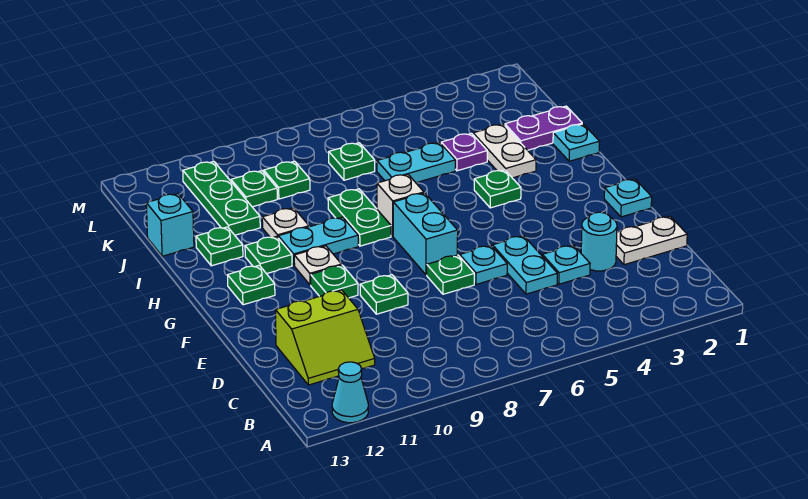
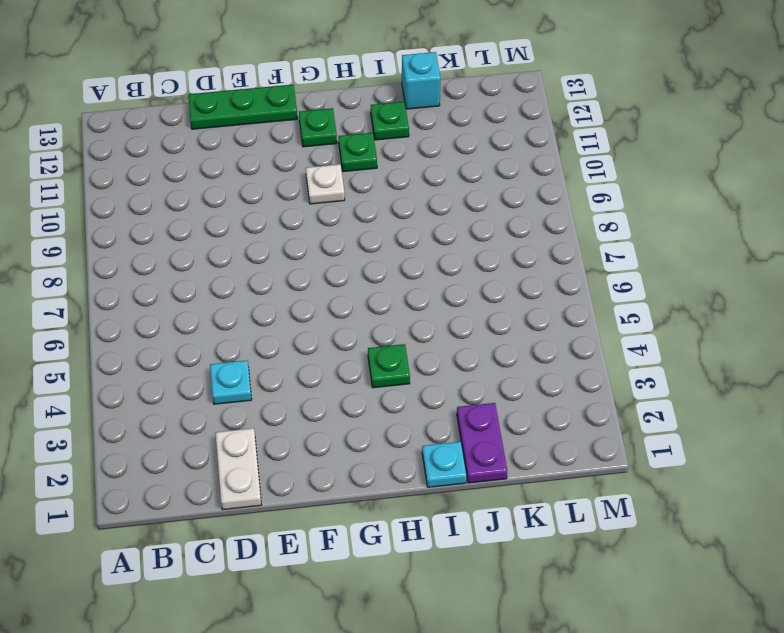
green 1x3 plate [188,85,297,129] -> green 1x3 plate moved to [183,162,260,235]
none -> cyan 1x1 cone [332,362,368,423]
none -> lime 2x2 slope [276,290,375,385]
none -> cyan 1x1 round brick [581,212,617,271]
none -> cyan 1x2 plate [493,236,557,294]

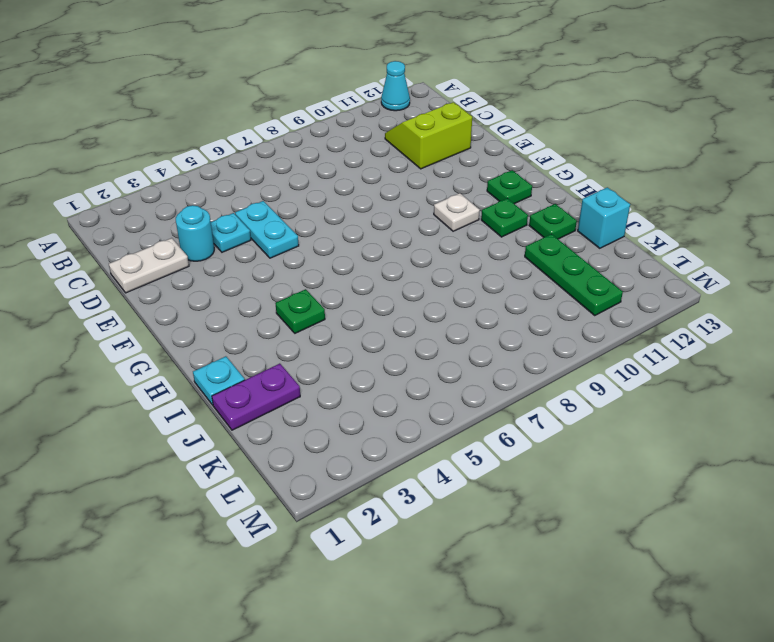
none -> cyan 1x1 plate [460,245,507,284]
none -> green 1x1 plate [427,255,474,294]
none -> green 1x1 plate [360,275,408,314]
none -> cyan 1x1 plate [604,179,652,217]

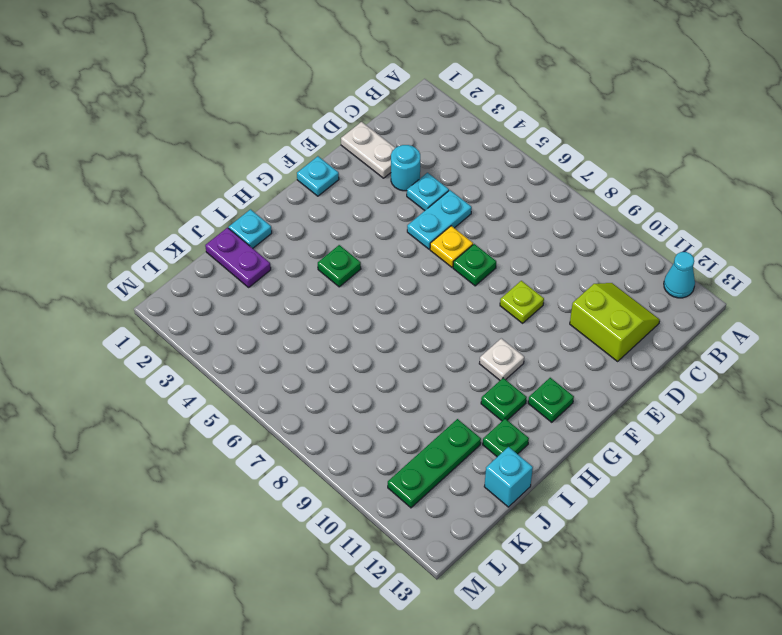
yellow 1x1 plate [430,226,473,267] -> cyan 1x1 plate [460,245,507,284]
lime 1x1 plate [500,281,544,323] -> green 1x1 plate [360,275,408,314]
none -> cyan 1x2 brick [393,193,458,275]
none -> green 1x1 plate [311,265,358,298]
none -> white 1x1 brick [377,174,424,236]
none -> green 1x2 plate [328,189,391,246]

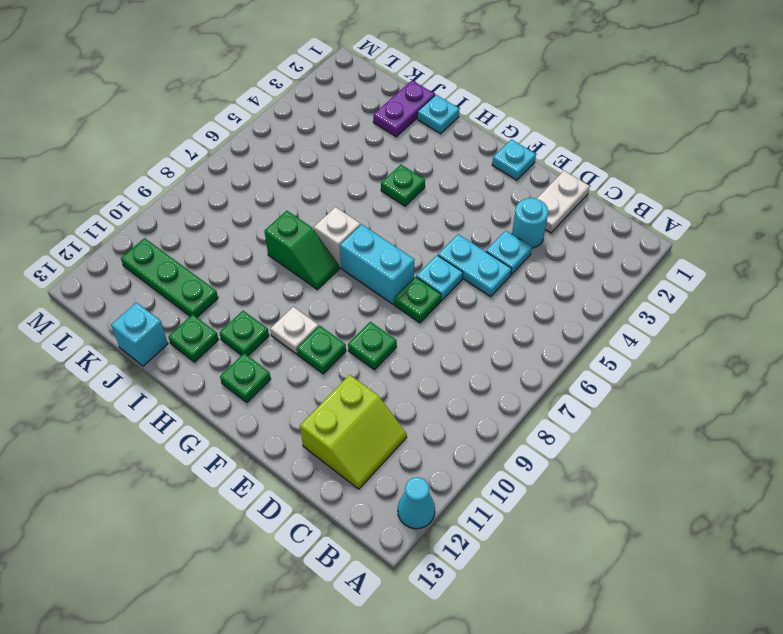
green 1x2 slope [264,211,339,290] -> green 1x2 plate [328,189,391,246]
none -> cyan 1x2 plate [278,217,358,265]
none -> white 1x2 plate [473,124,536,178]
none -> white 1x1 plate [262,208,309,238]
none -> purple 1x1 plate [441,133,487,171]

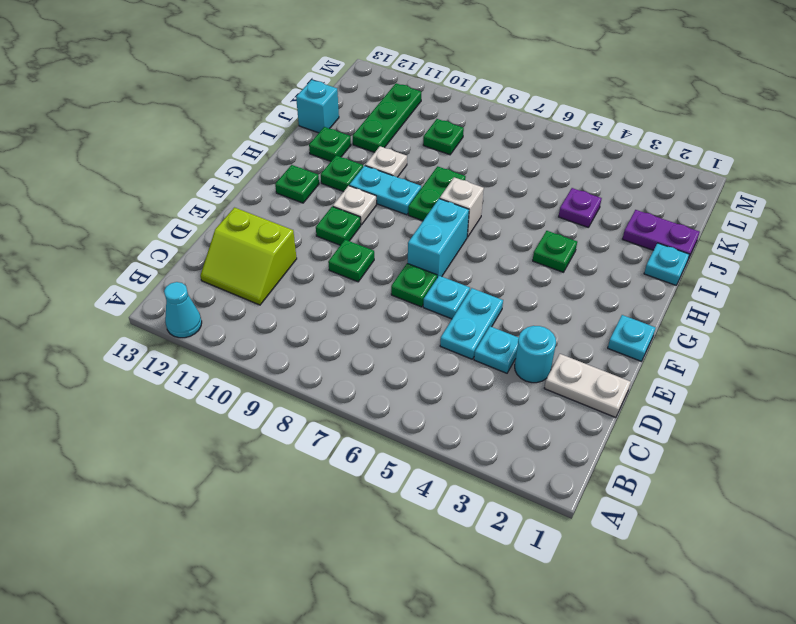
none -> white 1x2 plate [473,124,536,178]
none -> cyan 1x2 plate [377,143,455,183]
none -> green 1x1 plate [329,143,375,180]
none -> green 1x1 plate [231,171,277,207]

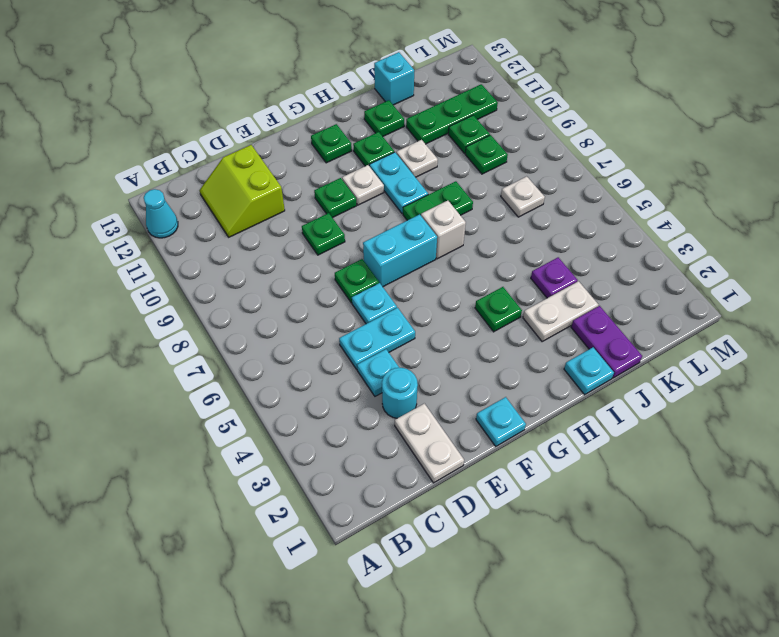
white 1x1 plate [501,176,545,217] -> green 1x1 plate [329,143,375,180]
none -> cyan 1x2 plate [377,143,455,183]

